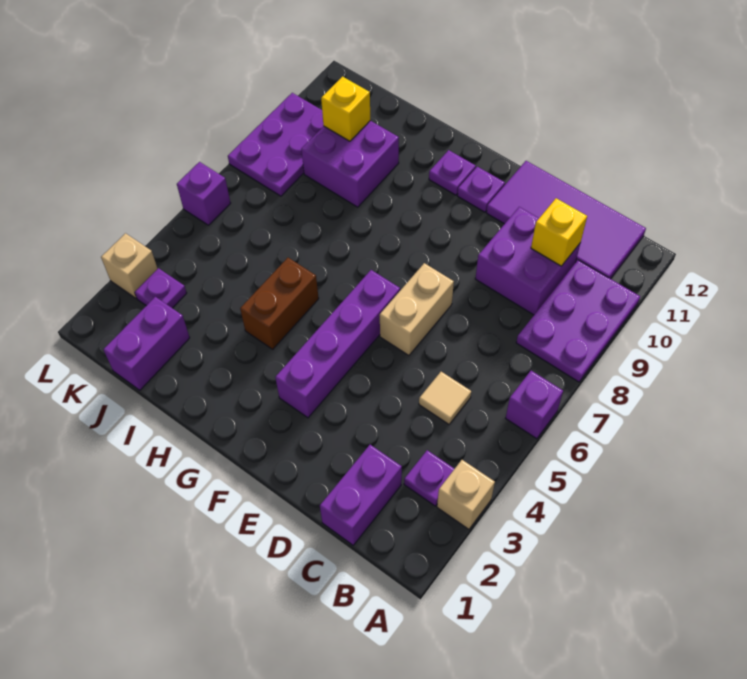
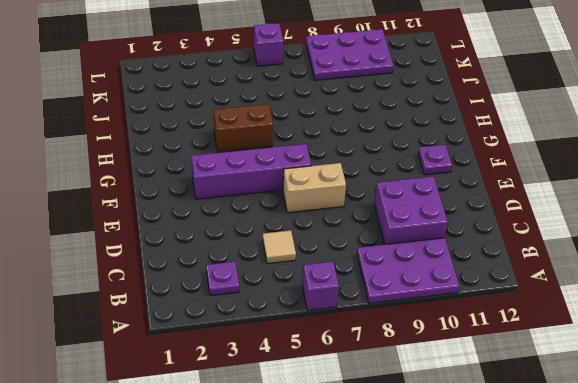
none -> tan 1x1 brick [437,460,495,529]
none -> purple 2x4 tile [487,161,646,279]
none -> purple 1x2 brick [320,445,402,545]

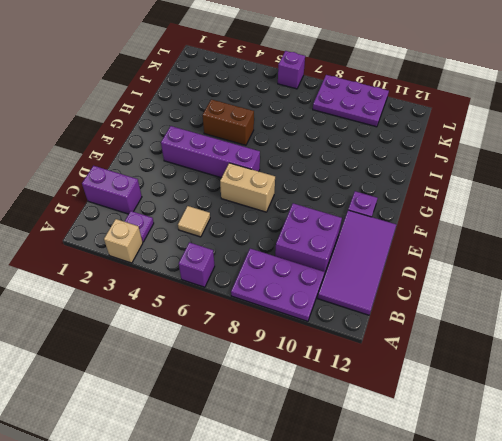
none -> purple 1x1 plate [429,150,476,195]
none -> purple 2x2 brick [301,121,399,207]
none -> purple 1x2 brick [103,297,190,390]

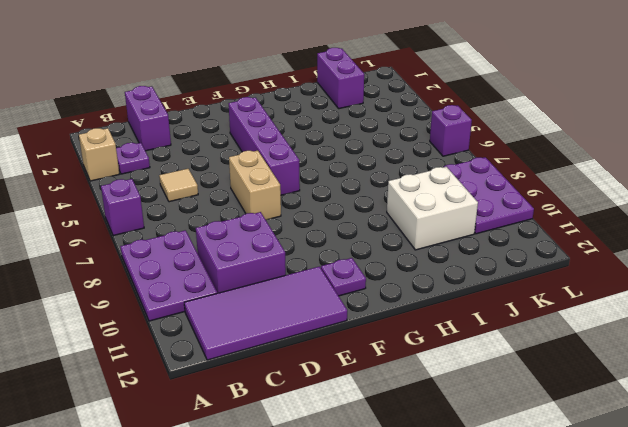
white 2x2 brick [387,167,478,250] -> purple 2x2 brick [301,121,399,207]
none -> purple 1x1 plate [429,150,476,195]
none -> brown 1x2 brick [240,258,319,349]
none -> purple 1x1 plate [135,268,187,308]

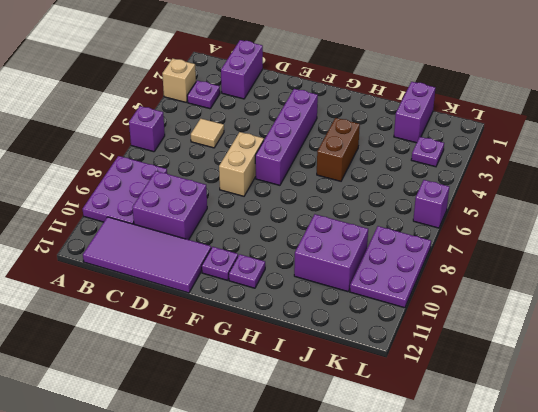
none -> tan 1x1 brick [101,233,158,298]
none -> yellow 1x1 brick [531,198,587,266]
none -> yellow 1x1 brick [321,77,370,141]

